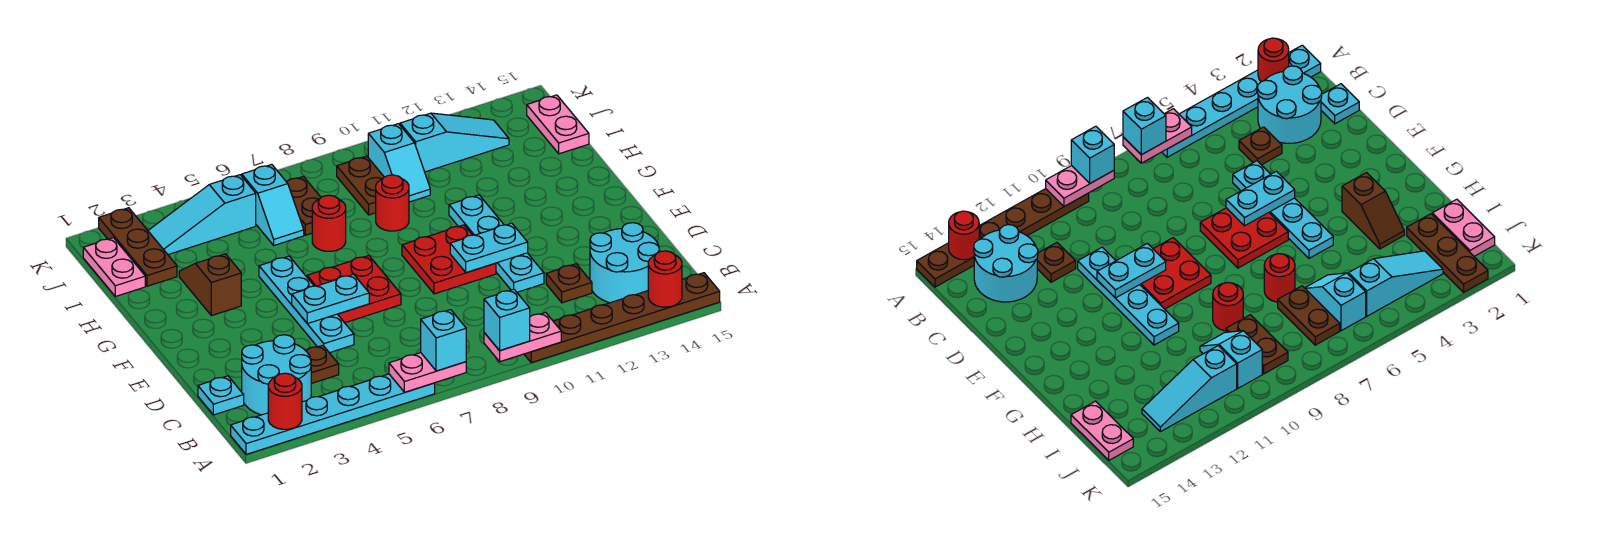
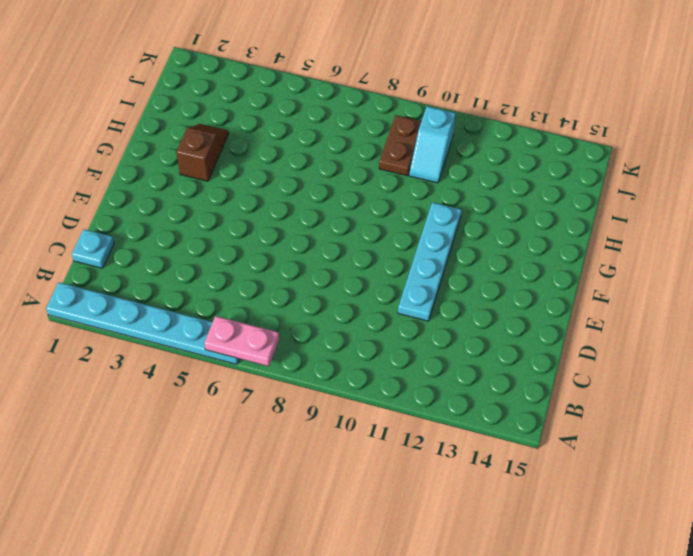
none -> brown 1x6 plate [524,273,720,363]
none -> cyan 2x2 round brick [242,335,311,415]
none -> cyan 2x2 round brick [590,223,660,303]
none -> brown 1x1 plate [306,345,339,384]

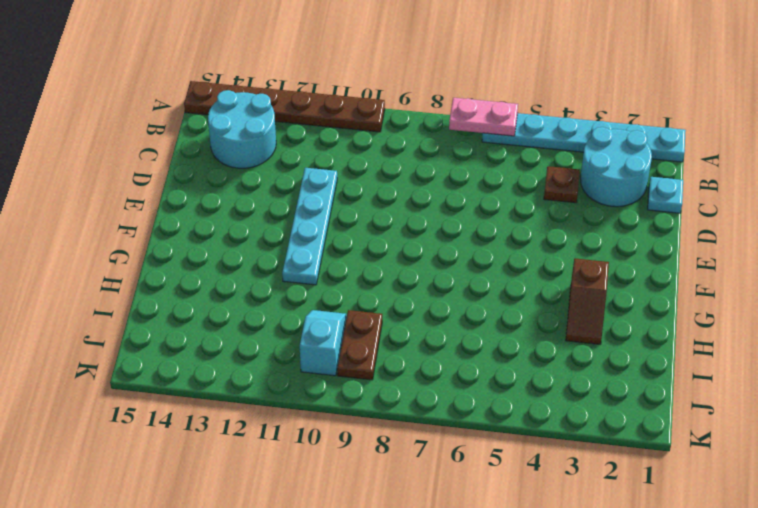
none -> brown 1x1 plate [546,264,592,303]
none -> cyan 1x4 plate [259,256,354,353]
none -> red 2x2 plate [307,256,401,323]
none -> red 2x2 plate [402,225,496,294]

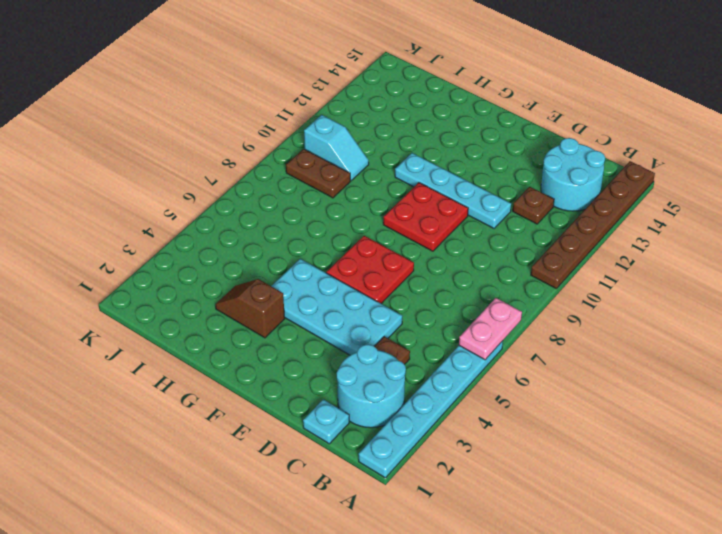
cyan 2x4 plate [272,259,402,355] -> cyan 1x4 plate [259,256,354,353]
none -> red 1x1 round brick [312,195,346,251]
none -> red 1x1 round brick [376,175,409,231]
none -> pink 1x2 plate [83,238,145,296]
none -> brown 1x3 plate [99,208,177,286]

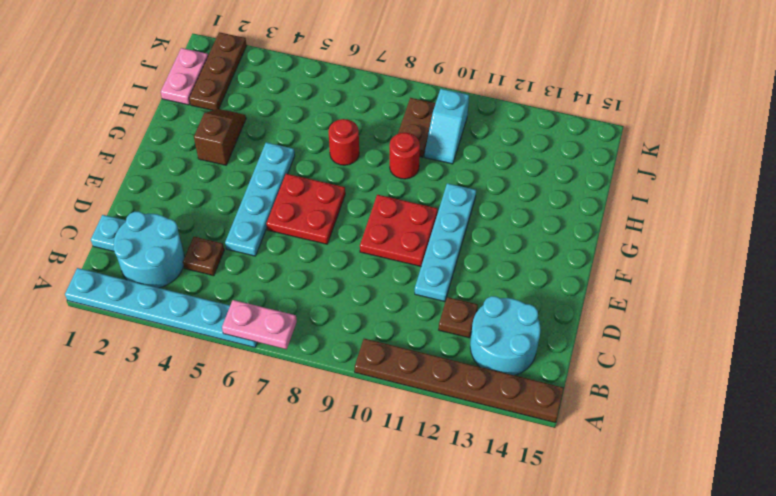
none -> cyan 1x2 slope [242,164,304,245]
none -> brown 1x2 plate [287,177,321,235]
none -> pink 1x2 plate [527,95,589,154]
none -> cyan 1x3 slope [148,175,256,255]

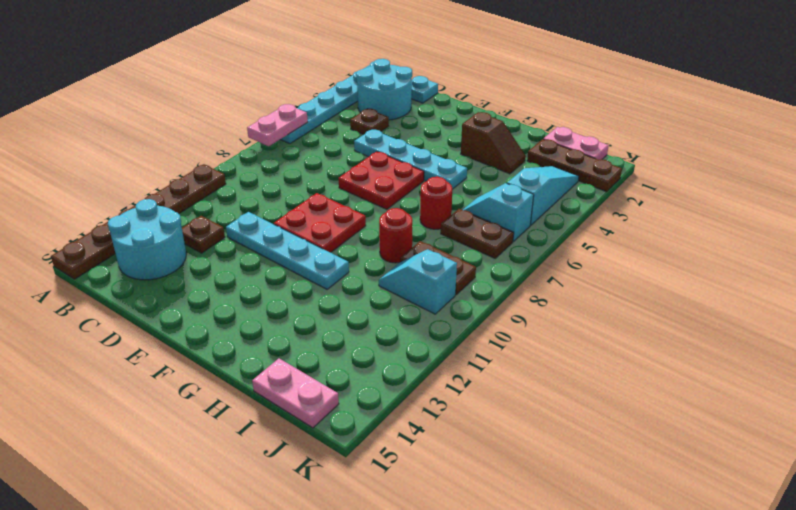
none -> cyan 1x3 slope [400,113,509,172]
none -> red 1x1 round brick [268,373,302,429]
none -> pink 1x2 plate [484,312,561,362]
none -> red 1x1 round brick [648,251,682,307]

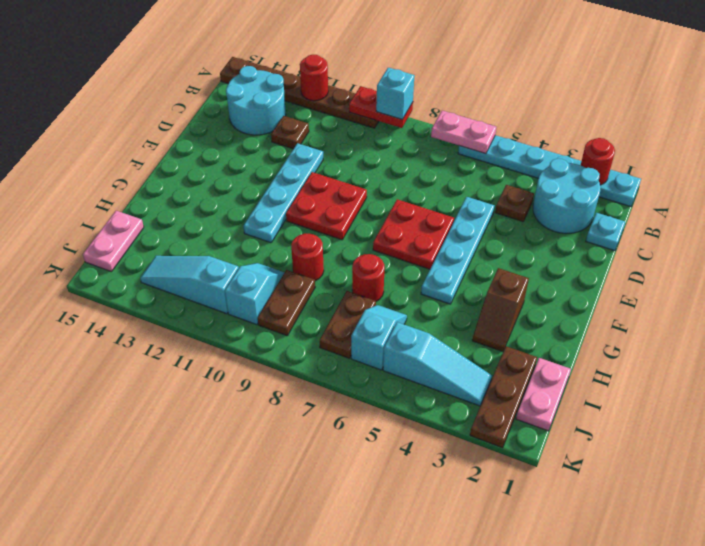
red 1x2 plate [349,86,413,128] -> pink 1x2 plate [484,312,561,362]
red 1x1 round brick [300,55,328,101] -> red 1x1 round brick moved to [648,251,682,307]
none -> cyan 1x2 plate [292,274,369,324]
none -> cyan 1x2 plate [450,223,528,273]
none -> cyan 1x1 brick [421,310,466,371]

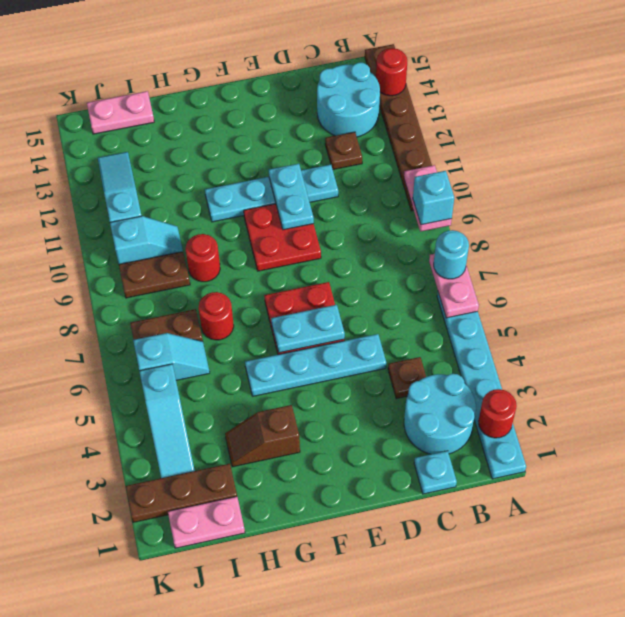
cyan 1x1 round brick [434,230,469,279] -> cyan 1x1 brick [421,310,466,371]
cyan 1x2 plate [271,305,345,353] -> cyan 1x2 plate turned to [292,274,369,324]

